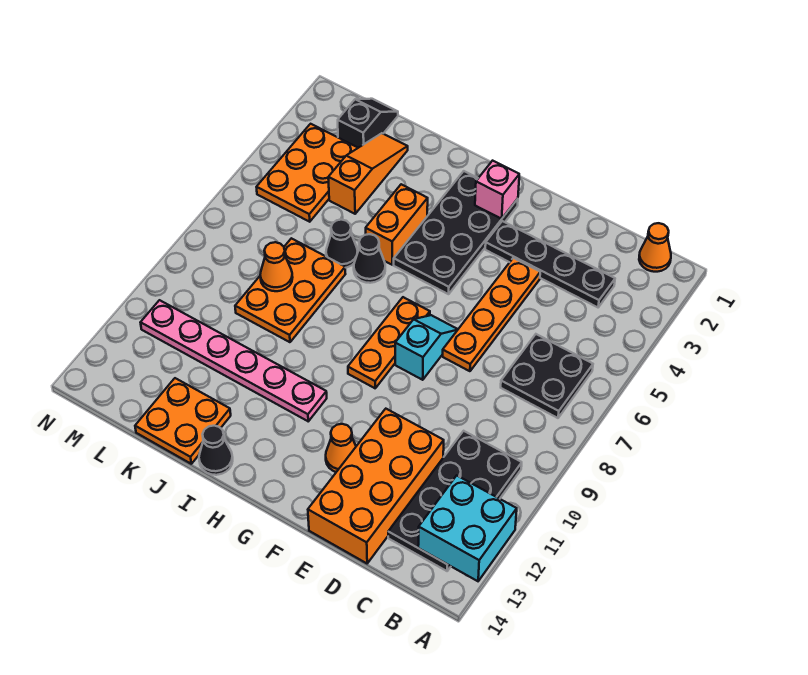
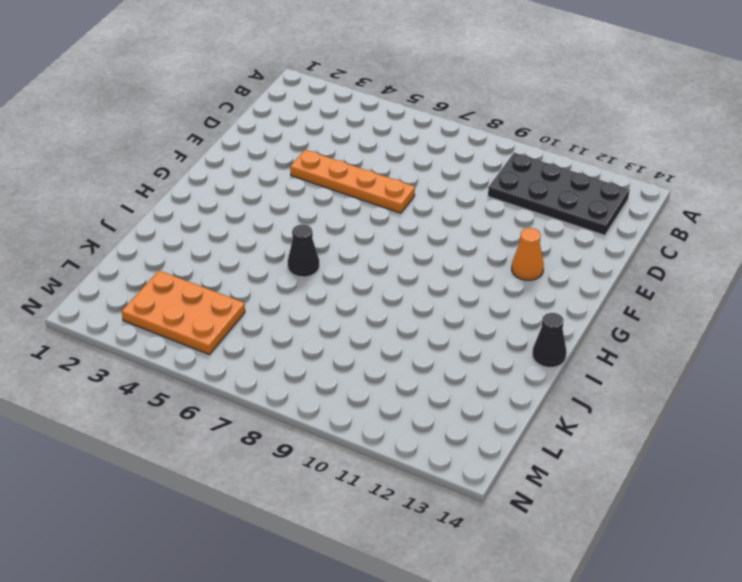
none -> orange 1x1 cone [639,223,671,272]
none -> black 2x2 plate [501,334,593,418]
none -> black 1x4 plate [485,221,615,307]

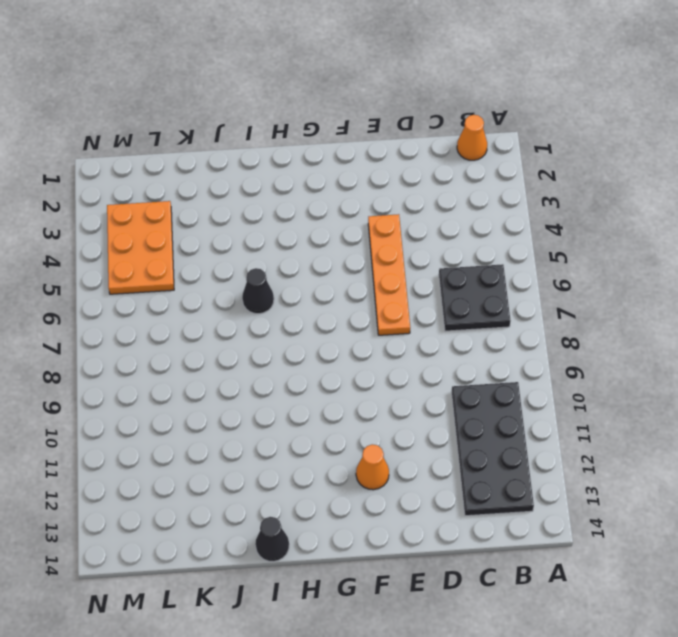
none -> black 1x4 plate [485,221,615,307]
none -> orange 2x4 brick [308,409,444,563]
none -> cyan 1x2 slope [395,315,458,380]

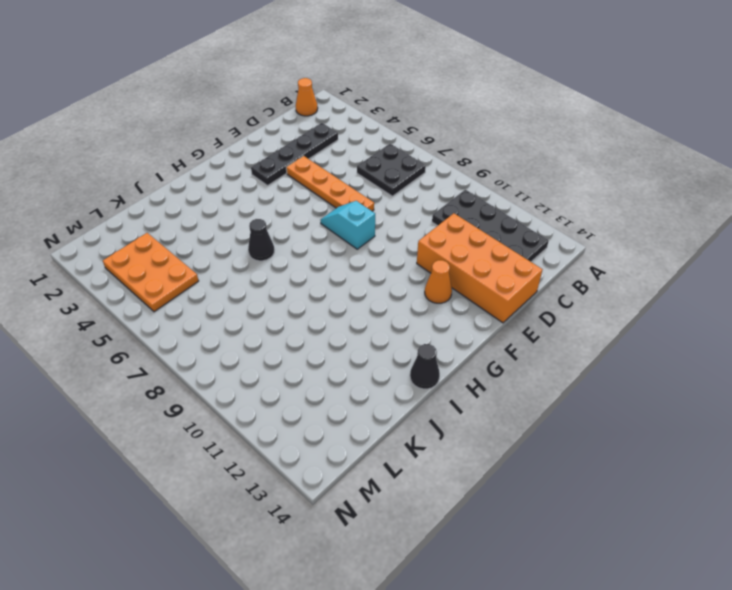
none -> black 2x4 plate [394,171,518,294]
none -> orange 1x3 plate [348,297,430,388]
none -> pink 1x6 plate [141,300,327,421]

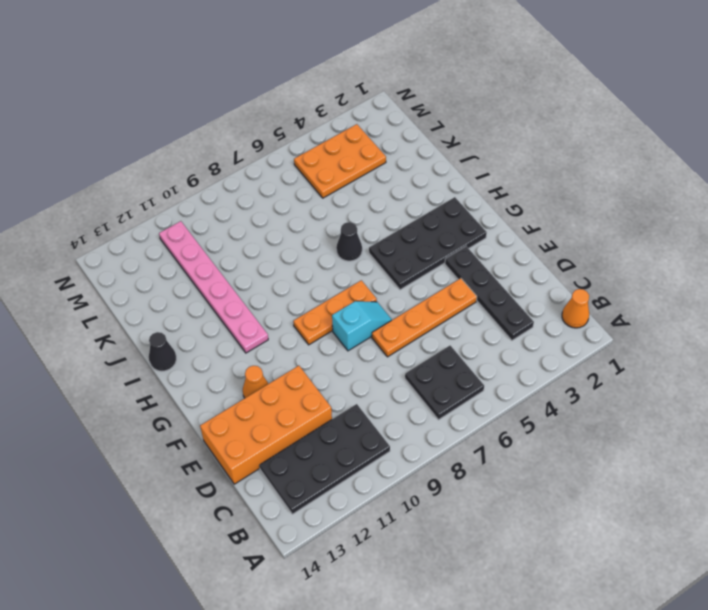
none -> orange 1x2 brick [366,184,428,265]
none -> black 1x1 cone [326,220,358,268]
none -> orange 2x3 plate [235,238,345,342]

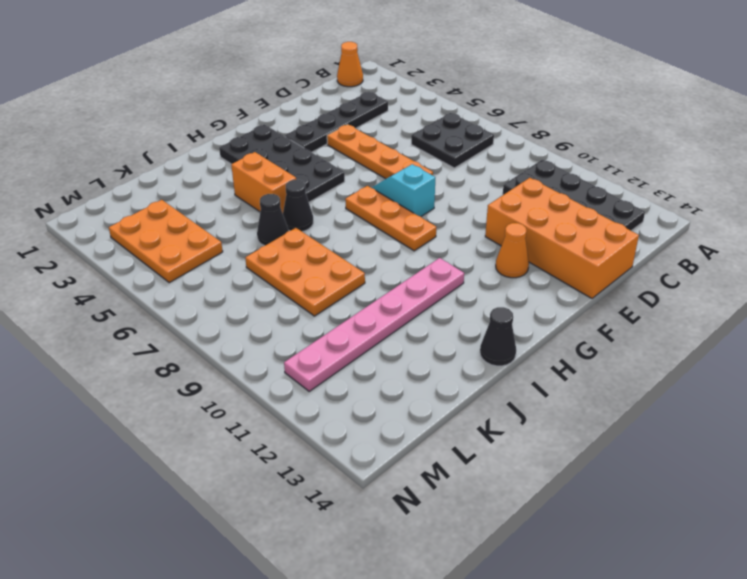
none -> orange 2x2 plate [135,378,231,464]
none -> orange 1x3 slope [328,133,408,214]
none -> black 1x2 slope [338,99,398,148]

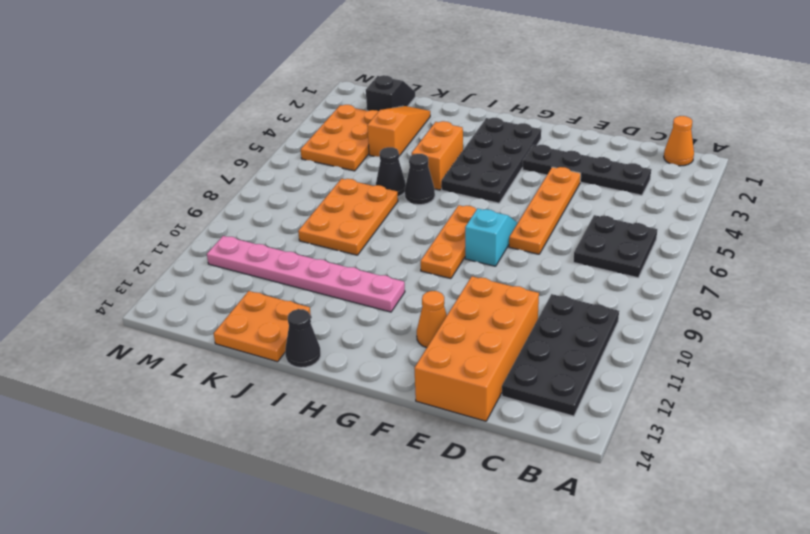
none -> cyan 2x2 brick [418,476,517,581]
none -> pink 1x1 brick [475,161,519,219]
none -> orange 1x1 cone [260,242,293,291]

